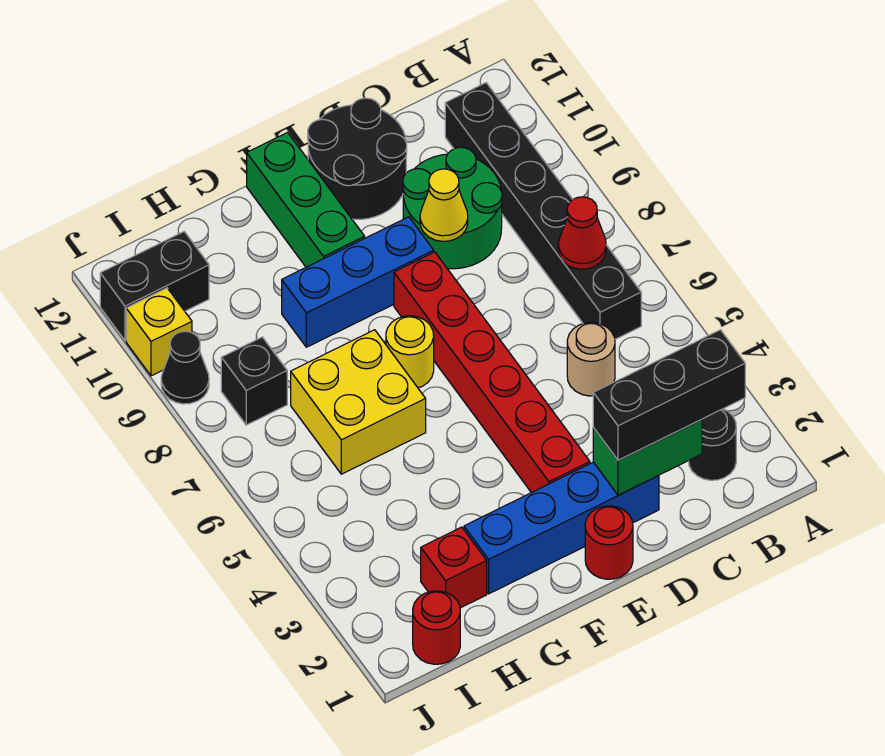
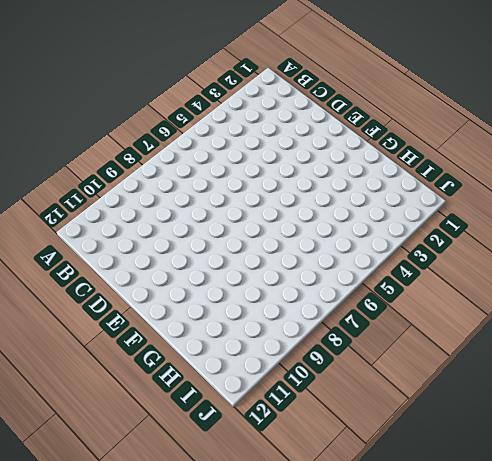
none -> black 1x1 round brick [689,409,736,480]
none -> black 1x6 brick [445,83,641,339]
none -> tan 1x1 round brick [567,322,615,396]

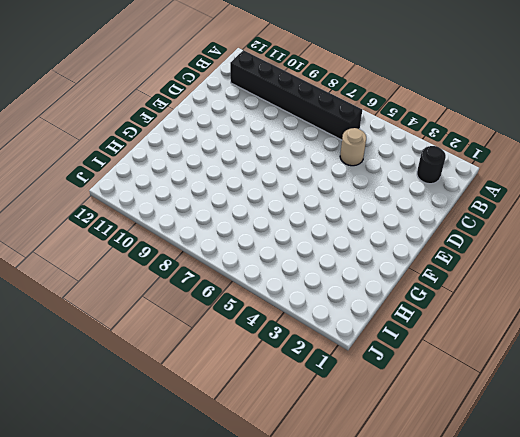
none -> green 2x2 round brick [403,147,502,269]
none -> blue 1x4 brick [464,462,659,594]
none -> black 2x2 round brick [308,98,407,219]

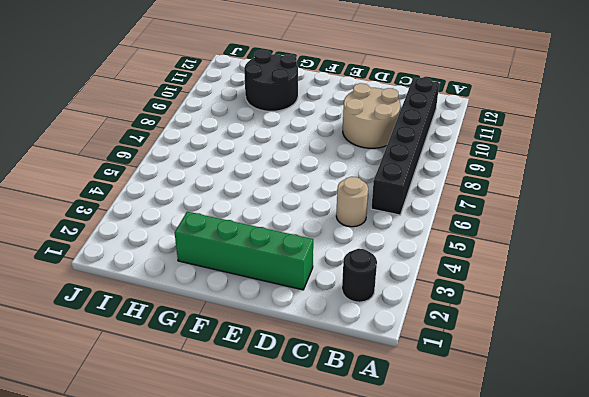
tan 2x2 round brick [343,83,400,148] -> green 2x2 round brick [403,147,502,269]
green 1x4 brick [175,212,313,290] -> blue 1x4 brick [464,462,659,594]
black 2x2 round brick [244,50,298,111] -> black 2x2 round brick moved to [308,98,407,219]
none -> red 1x1 round brick [585,506,633,579]
none -> red 1x6 brick [394,252,590,493]
none -> blue 1x3 brick [282,217,434,347]

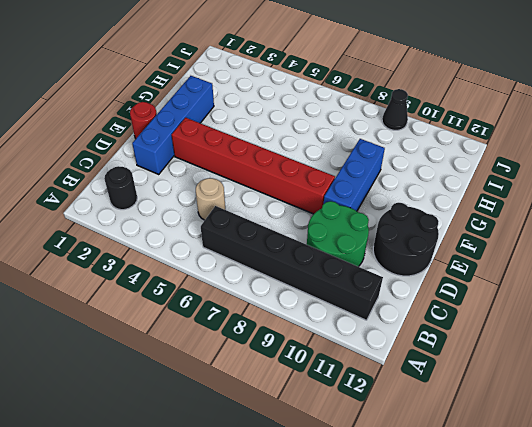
none -> yellow 1x1 round brick [386,316,434,388]
none -> green 1x3 brick [247,132,365,267]
none -> yellow 2x2 brick [291,330,426,474]

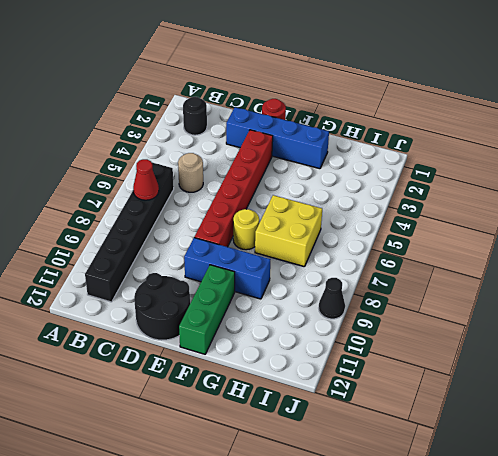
none -> green 2x2 round brick [403,147,502,269]
none -> red 1x1 brick [421,527,487,608]
none -> red 1x1 round brick [413,591,460,664]

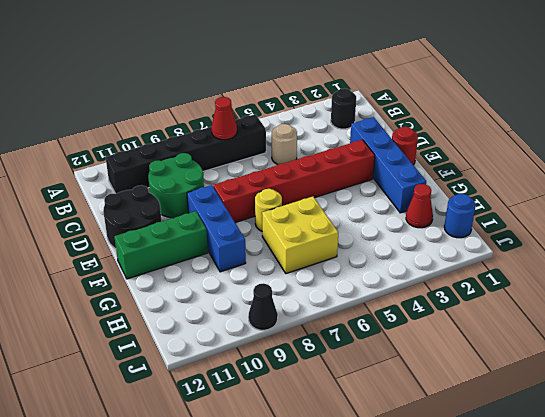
red 1x1 cone [406,184,433,228] -> red 1x1 brick [421,527,487,608]
blue 1x1 round brick [444,194,476,238] -> red 1x1 round brick [413,591,460,664]
none -> black 1x1 brick [221,337,287,425]
none -> black 1x2 brick [100,232,209,341]
none -> yellow 1x1 brick [126,288,192,376]

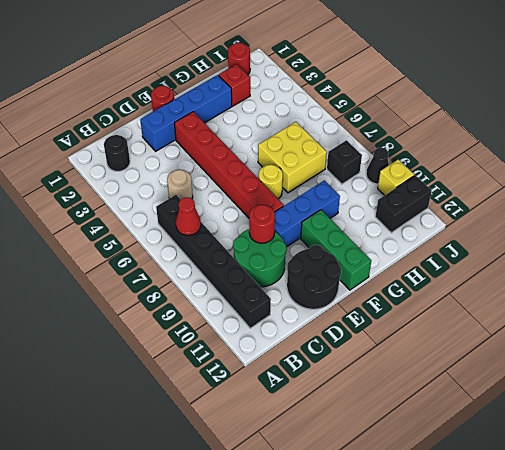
red 1x1 round brick [249,205,275,243] -> yellow 1x1 cone [420,169,468,241]
none -> green 1x2 brick [593,420,702,495]
none -> black 1x3 brick [593,330,745,460]

